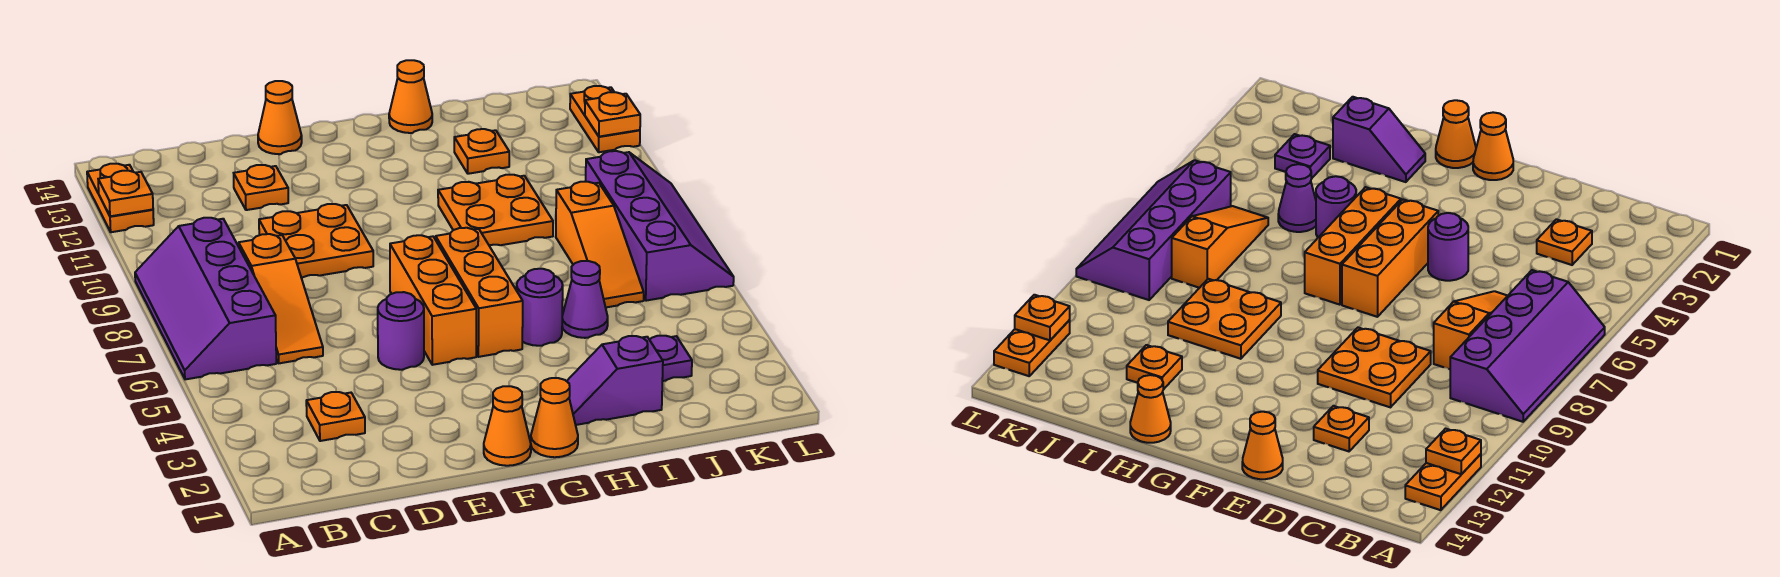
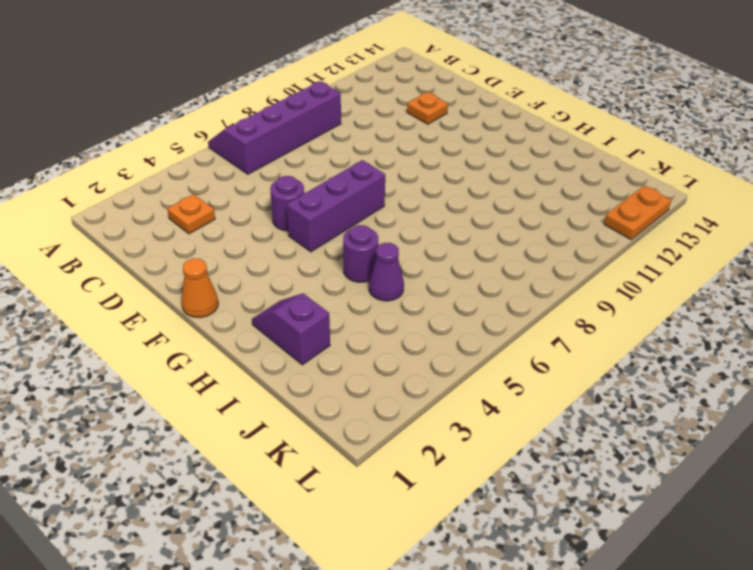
purple 1x3 brick [287,160,385,252] -> orange 1x3 brick [390,235,476,365]
none -> orange 1x2 plate [87,164,154,232]
none -> orange 1x3 slope [239,234,323,363]
none -> orange 2x2 plate [259,204,373,278]

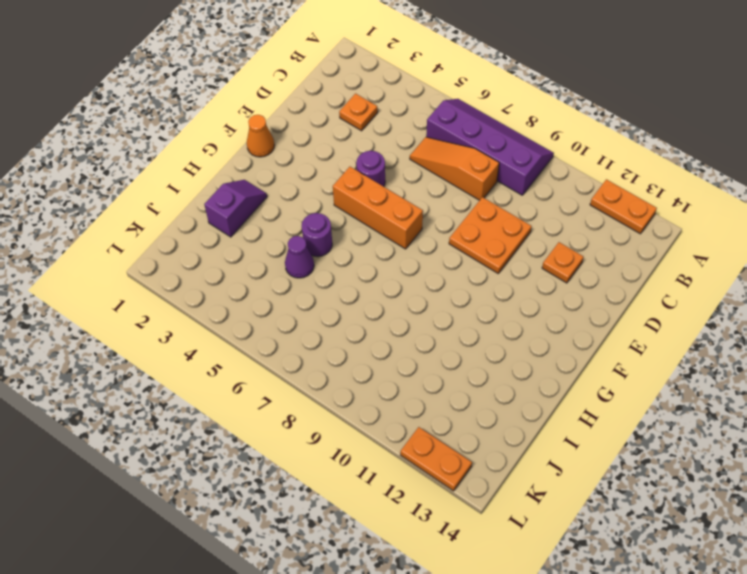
none -> orange 1x1 cone [258,81,302,154]
none -> orange 1x1 cone [531,378,578,457]
none -> orange 1x3 brick [436,228,523,357]

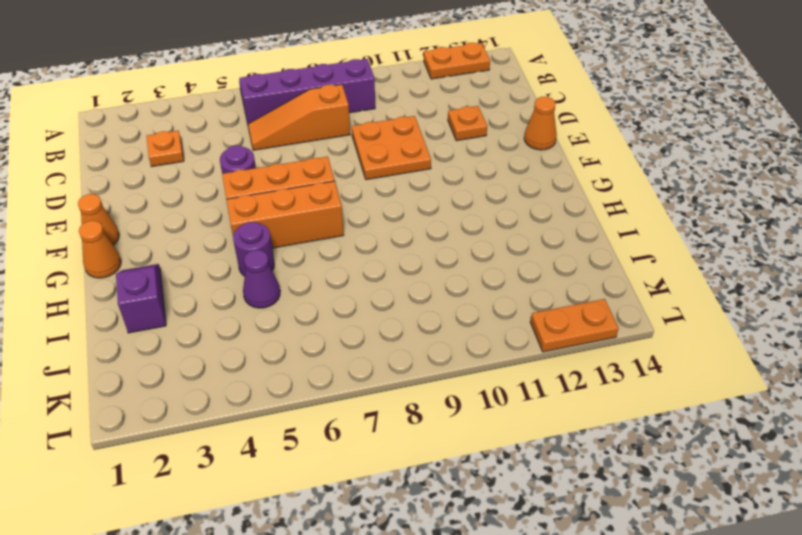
none -> orange 2x2 plate [438,175,553,245]
none -> orange 1x1 cone [389,60,432,133]
none -> orange 1x1 plate [454,129,509,174]

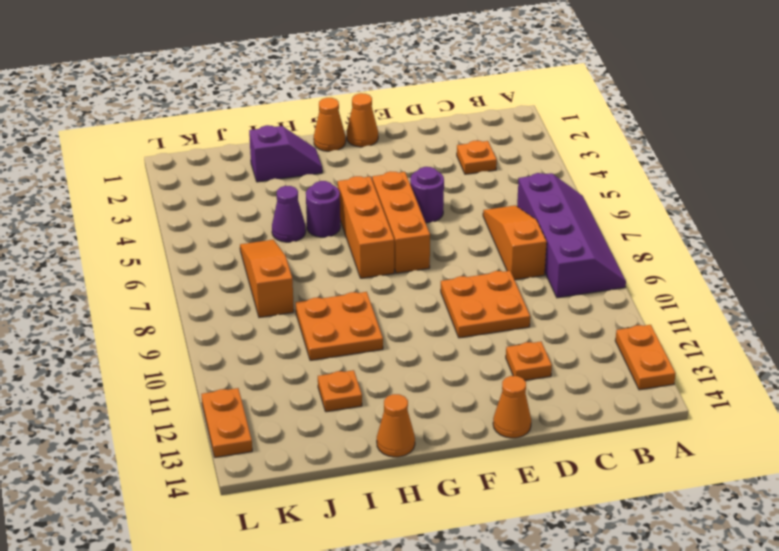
none -> purple 1x1 plate [650,336,692,381]
none -> purple 2x4 slope [586,151,734,301]
none -> orange 1x1 plate [98,171,153,216]

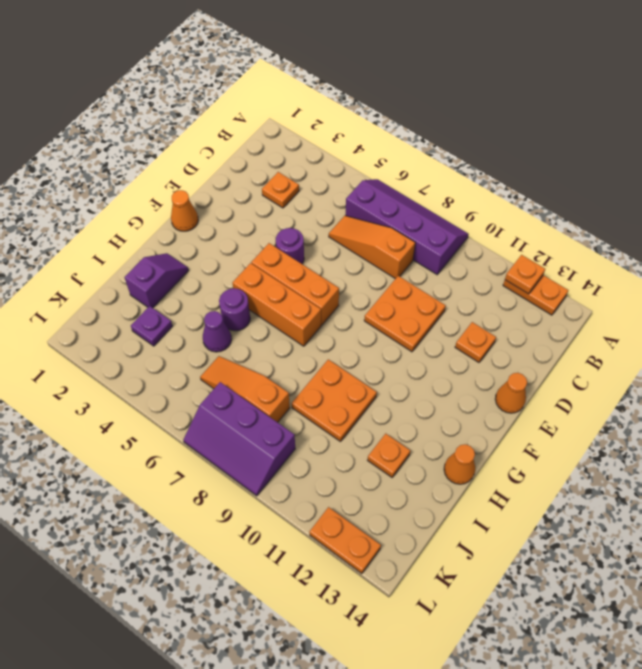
purple 2x3 slope [183,382,295,496] -> purple 2x4 slope [586,151,734,301]
none -> orange 1x1 cone [531,378,578,457]
none -> orange 1x1 plate [585,92,640,137]

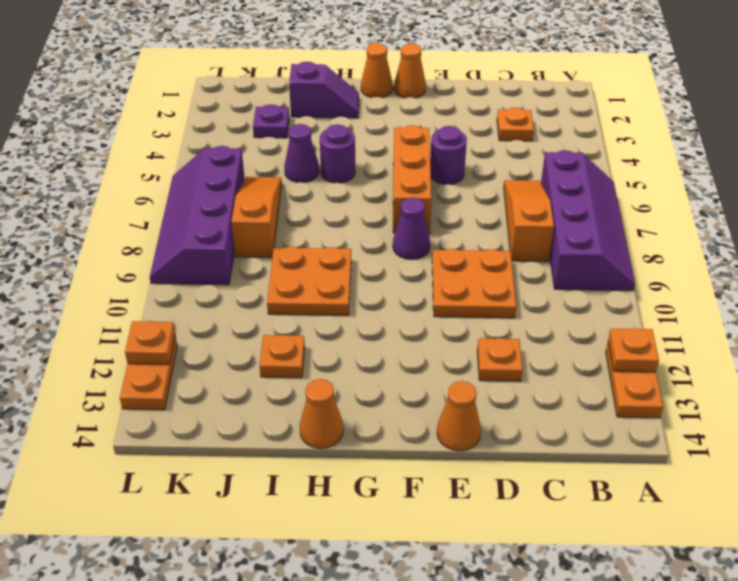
purple 1x1 cone [393,197,430,260] -> none
none -> orange 1x3 brick [436,228,523,357]

